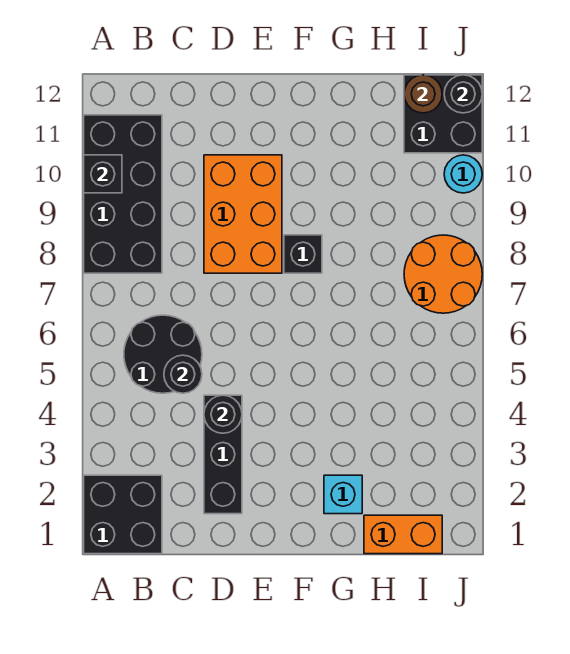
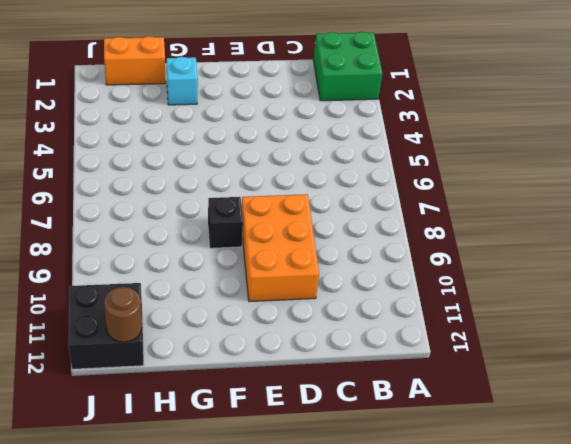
green 2x2 brick [314,32,382,101] -> black 2x2 brick [84,475,162,554]
none -> black 2x4 brick [84,115,162,273]
none -> black 2x2 round brick [124,315,202,393]
none -> black 1x3 brick [204,395,242,514]

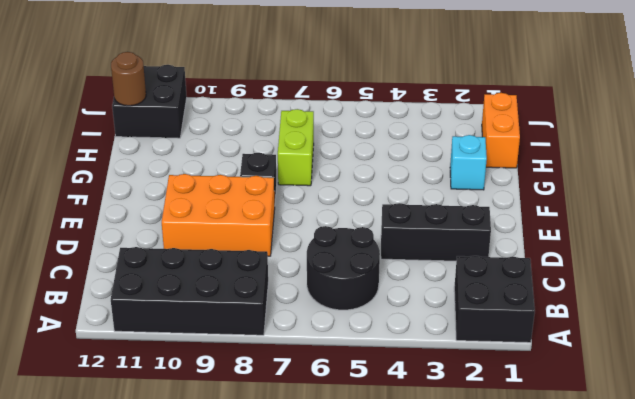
lime 1x2 brick [278,109,314,186] -> none
none -> orange 2x2 round brick [404,235,482,313]
none -> cyan 1x1 round brick [444,155,482,193]
none -> black 1x1 brick [84,155,122,193]

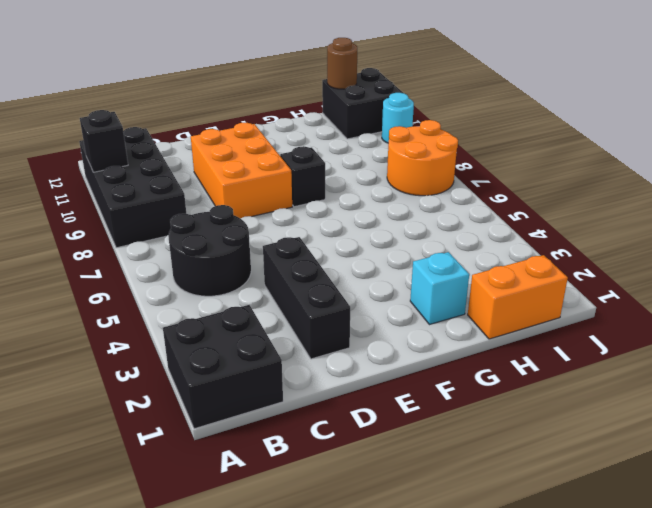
none -> black 1x1 round brick [164,355,202,393]
none -> black 1x1 round brick [204,395,242,433]
none -> black 1x1 round brick [444,75,482,113]

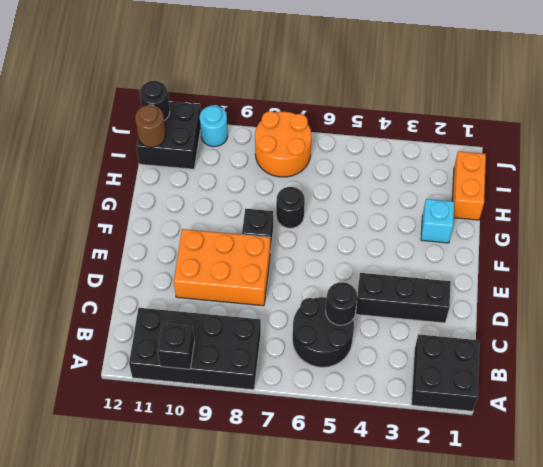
black 1x1 round brick [276,187,305,228] -> black 1x1 round brick moved to [204,395,242,433]

